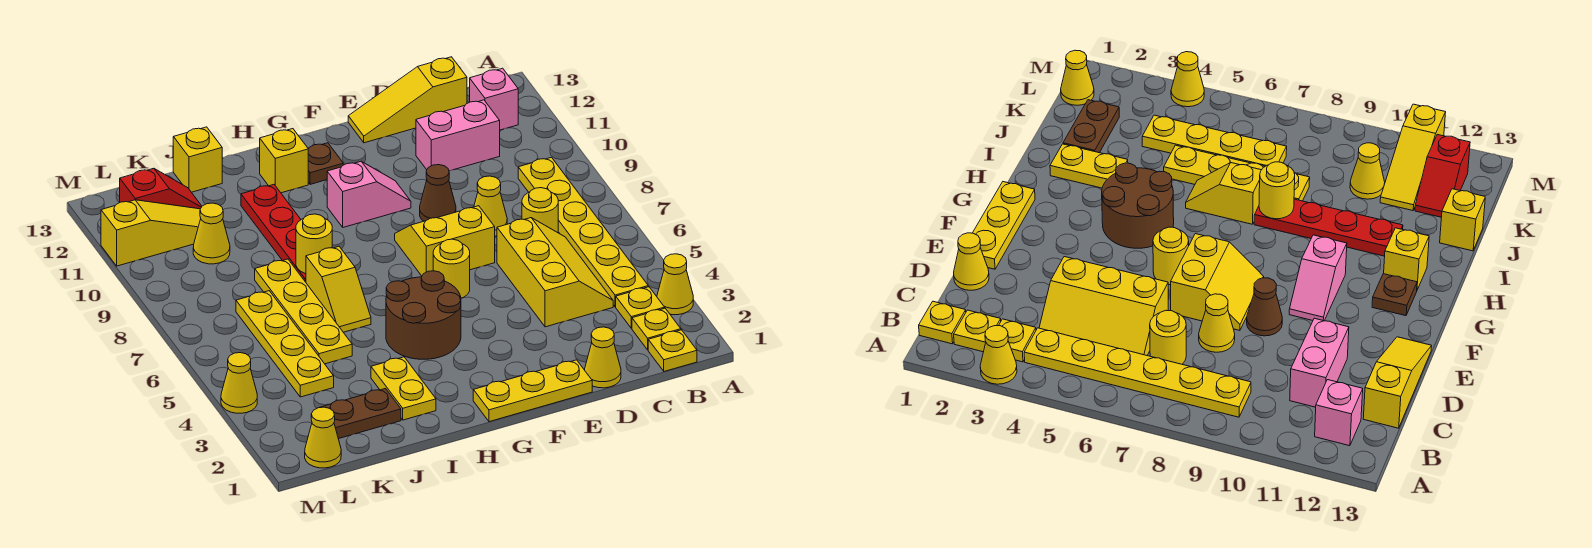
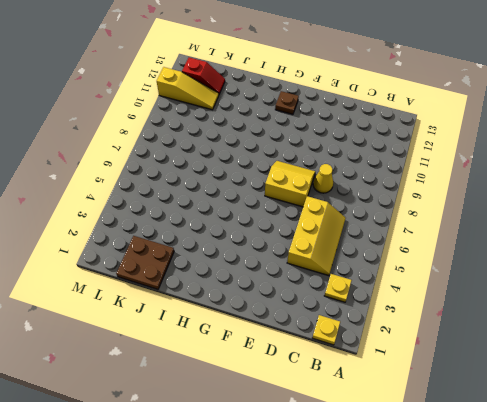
brown 2x2 plate [116,236,174,289] -> brown 1x2 plate [319,389,401,439]
none -> yellow 1x1 cone [657,254,693,315]
none -> yellow 1x1 plate [632,308,681,350]
none -> yellow 1x6 plate [518,157,648,307]
none -> pink 1x1 brick [470,68,518,130]

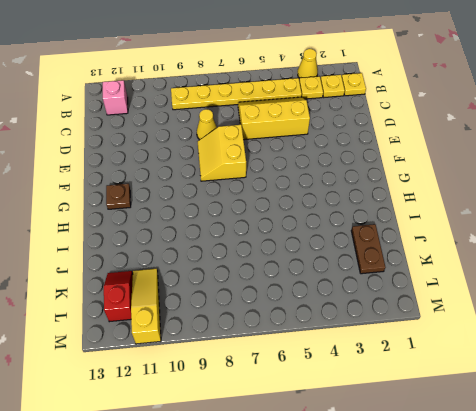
none -> yellow 1x1 round brick [522,188,558,233]
none -> pink 1x2 brick [416,100,500,171]
none -> yellow 1x3 slope [348,57,467,143]
none -> yellow 1x1 cone [585,327,621,388]

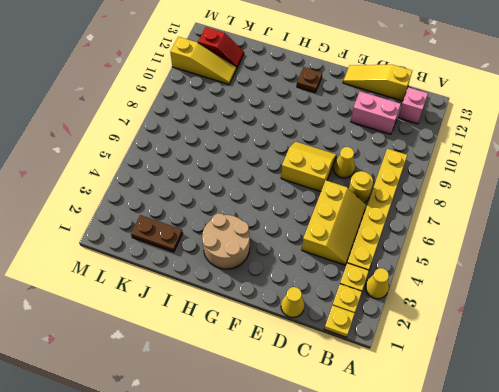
tan 2x2 round brick [202,213,250,269] -> none
none -> yellow 1x3 plate [473,360,592,422]
none -> brown 1x1 cone [420,165,456,221]
none -> yellow 1x1 round brick [433,239,470,298]
none -> pink 1x2 slope [327,162,411,227]

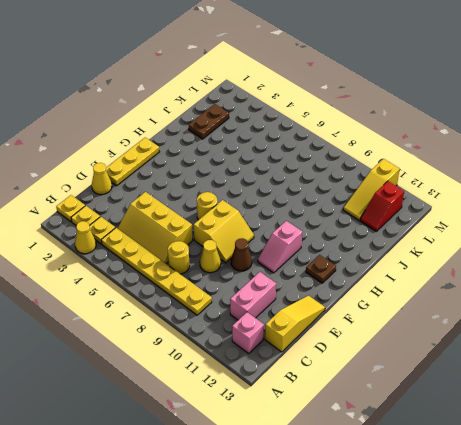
none -> brown 2x2 round brick [386,271,461,359]
none -> yellow 1x1 brick [260,129,308,193]
none -> yellow 1x2 plate [371,357,436,420]
none -> yellow 1x2 slope [306,247,371,332]

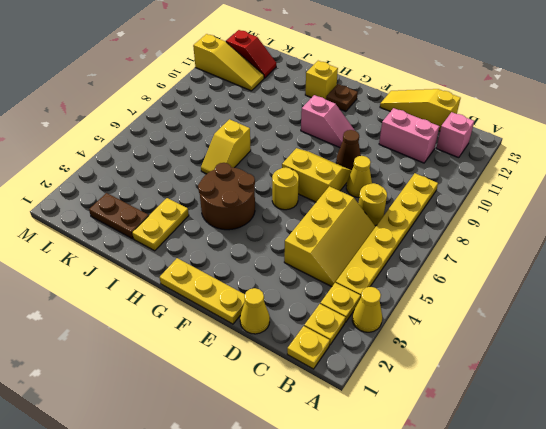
none -> red 1x4 plate [241,185,306,282]
none -> yellow 1x4 plate [255,259,352,364]
none -> yellow 1x1 brick [173,127,222,192]
none -> yellow 1x4 plate [236,291,334,397]

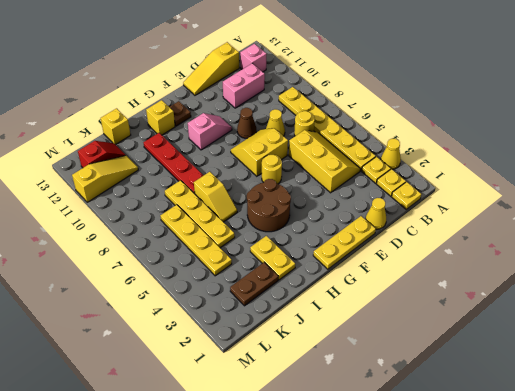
none -> yellow 1x1 cone [193,203,230,264]
none -> yellow 1x1 cone [305,407,341,468]
none -> yellow 1x1 cone [221,353,257,413]
none -> yellow 1x1 round brick [296,214,332,274]

